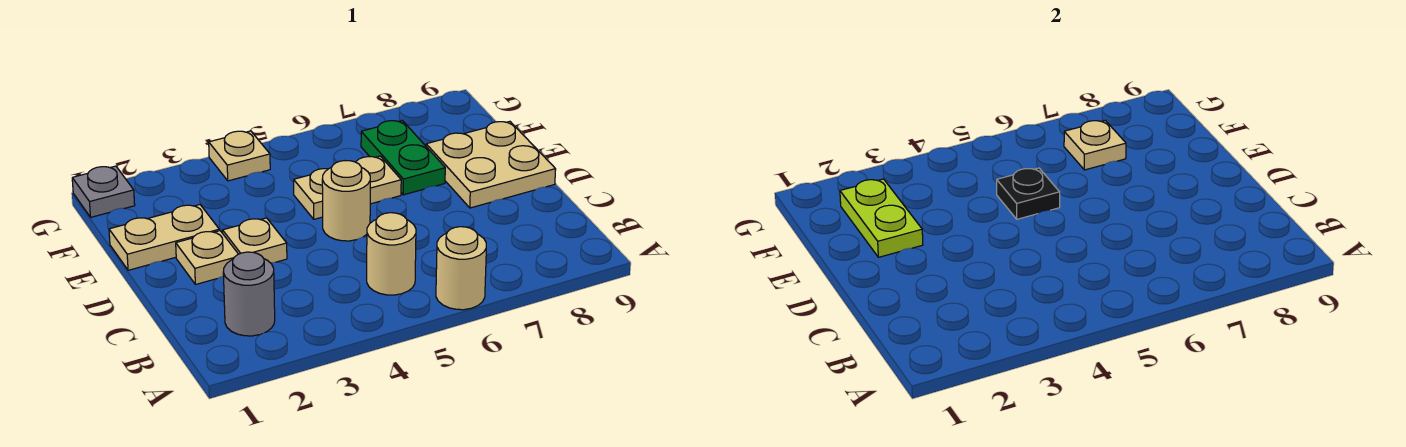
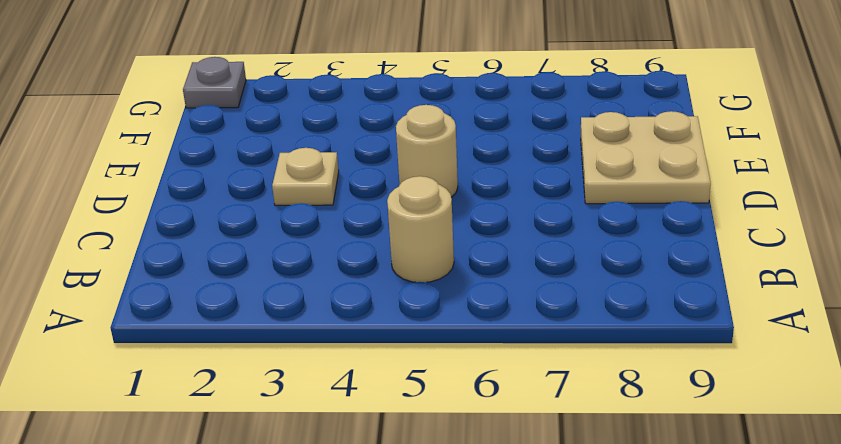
none -> tan 1x1 round brick [436,227,486,310]
none -> grey 1x1 round brick [223,252,275,336]
none -> tan 1x1 plate [176,231,238,285]

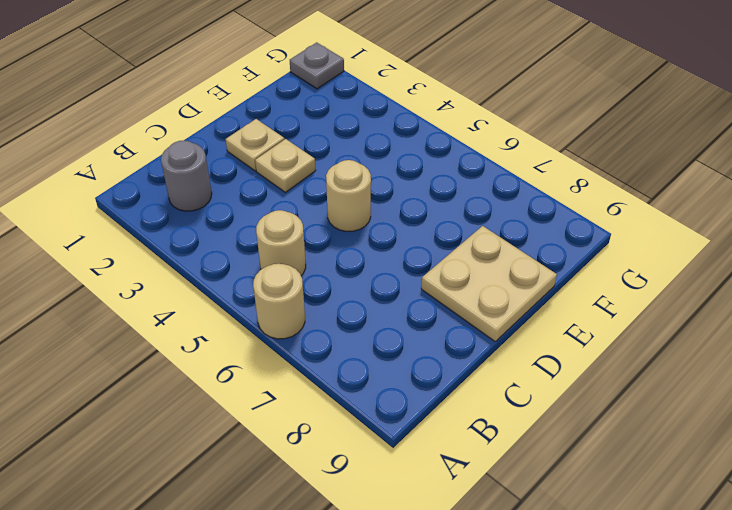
none -> tan 1x2 plate [109,205,219,270]
none -> tan 1x2 plate [294,156,401,219]
none -> green 1x2 plate [361,121,445,195]

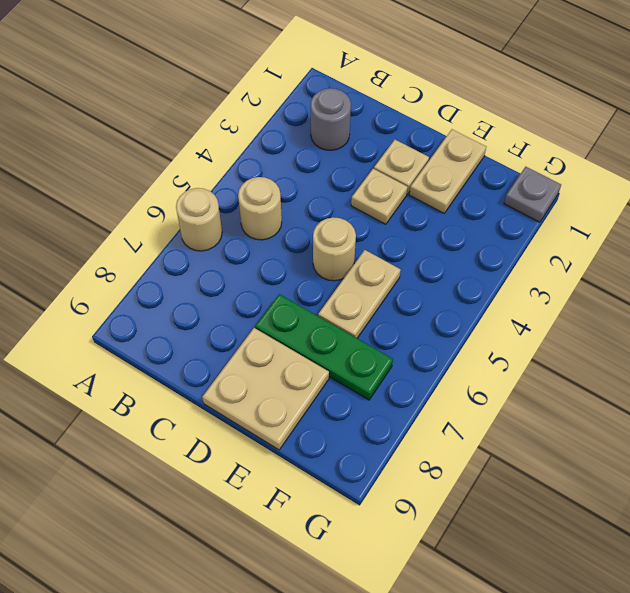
green 1x3 plate [255,294,393,400] -> green 1x2 plate [361,121,445,195]
none -> tan 1x1 plate [209,131,270,181]
none -> lime 1x2 plate [840,179,923,257]
none -> black 1x1 plate [997,168,1060,219]

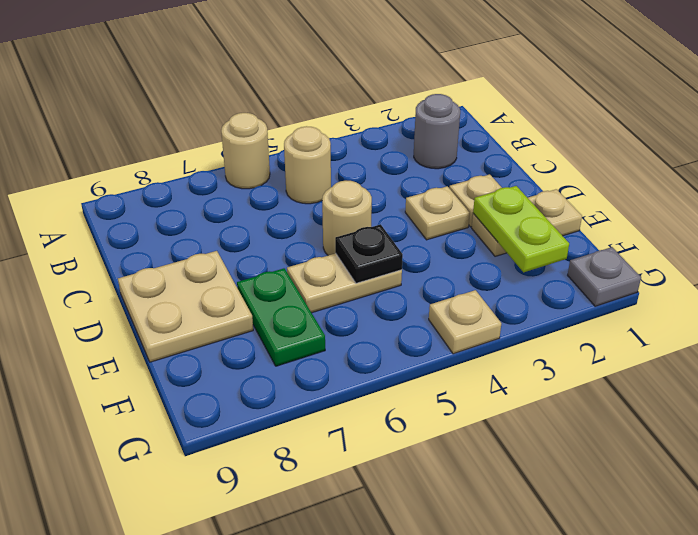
none -> tan 1x1 plate [1064,121,1126,170]

